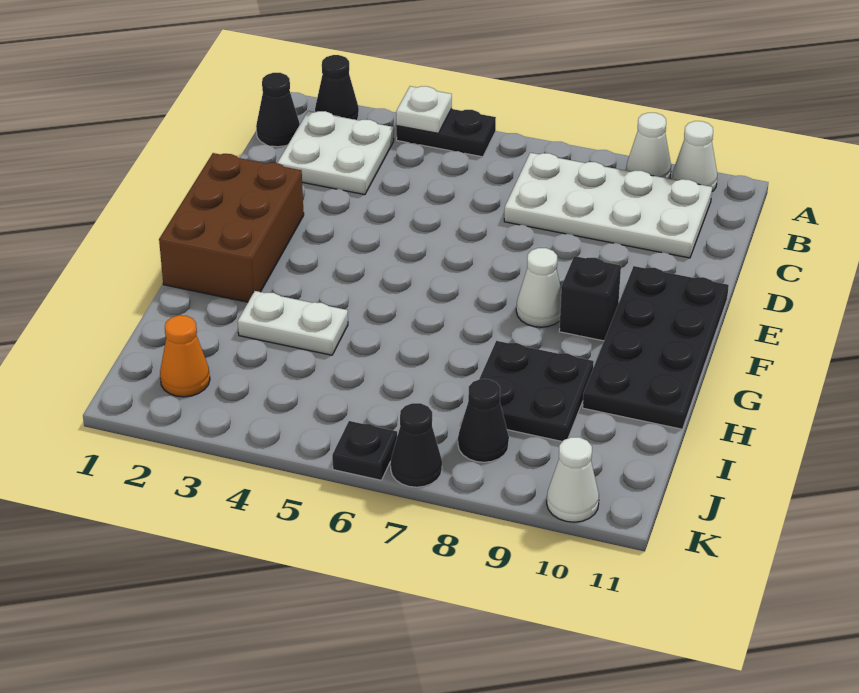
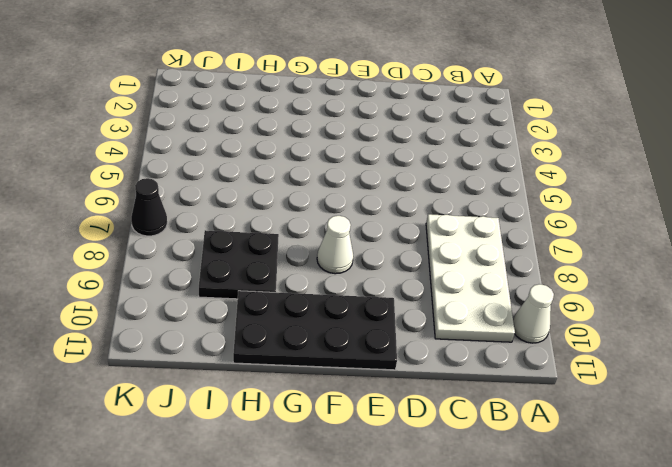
none -> black 1x1 cone [315,55,359,120]
none -> black 1x2 plate [396,109,496,157]
none -> white 1x1 cone [626,113,671,179]

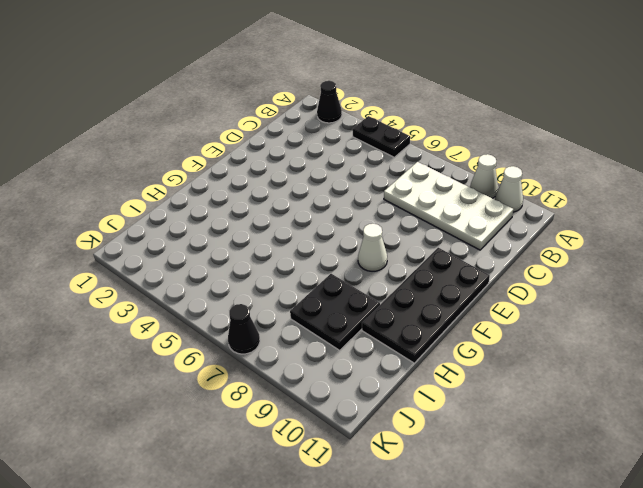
none -> black 1x1 cone [256,73,300,147]
none -> white 2x2 plate [278,111,394,195]
none -> brown 2x3 brick [159,153,304,302]

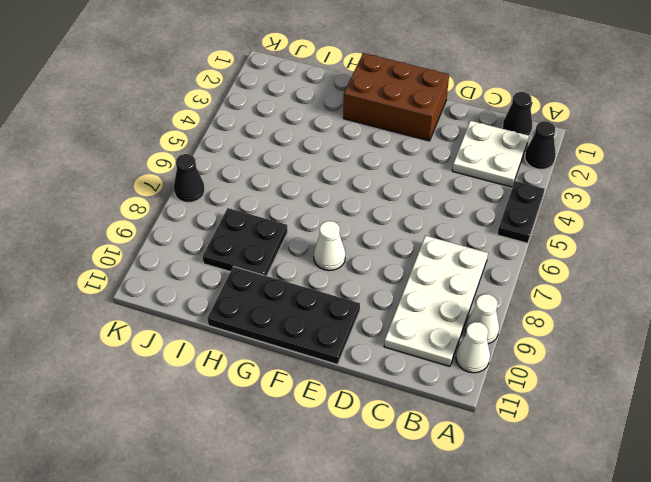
none -> black 1x1 brick [559,256,621,341]
none -> white 1x2 plate [238,291,348,355]
none -> orange 1x1 cone [160,315,210,397]

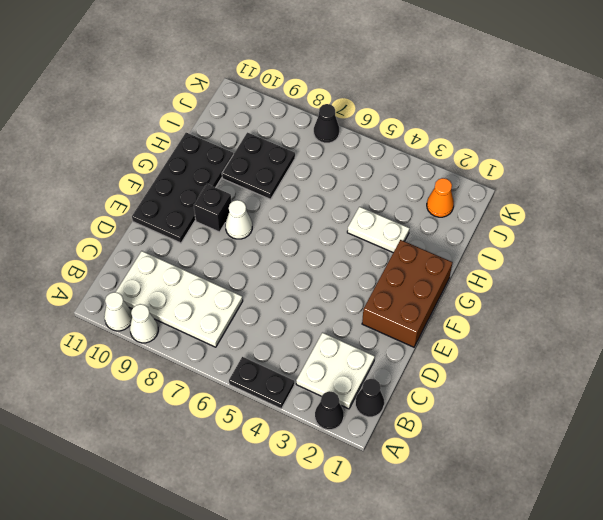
none -> black 1x1 cone [458,379,509,462]
none -> black 1x1 plate [332,421,397,480]
none -> white 1x1 cone [547,437,599,522]

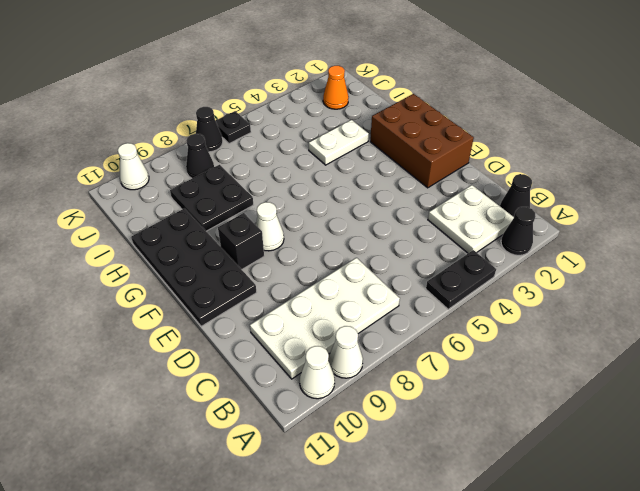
none -> white 1x1 plate [396,86,452,133]

